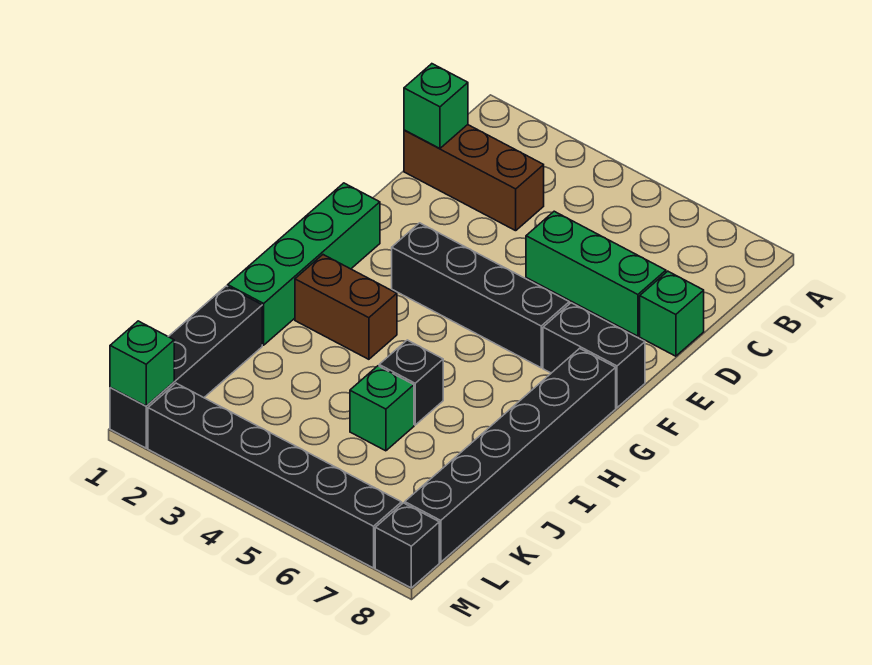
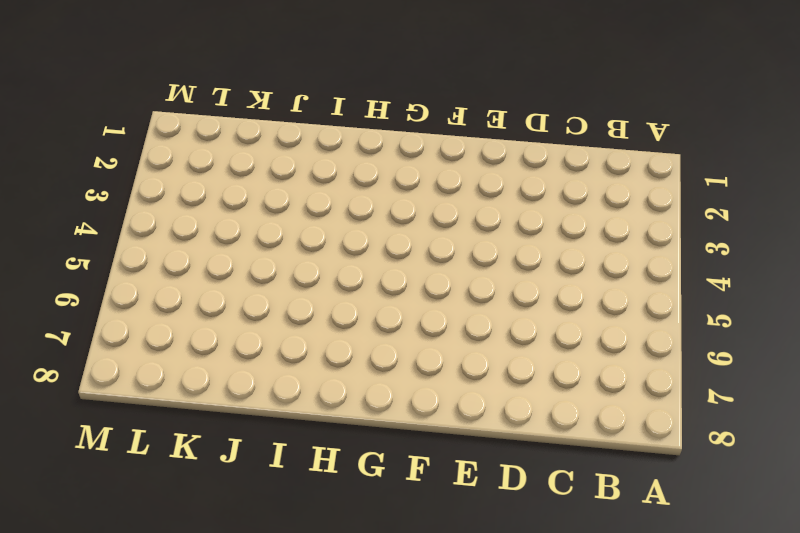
none -> brown 1x3 brick [404,125,544,231]
none -> green 1x3 brick [526,211,666,336]
none -> green 1x1 brick [640,271,704,356]

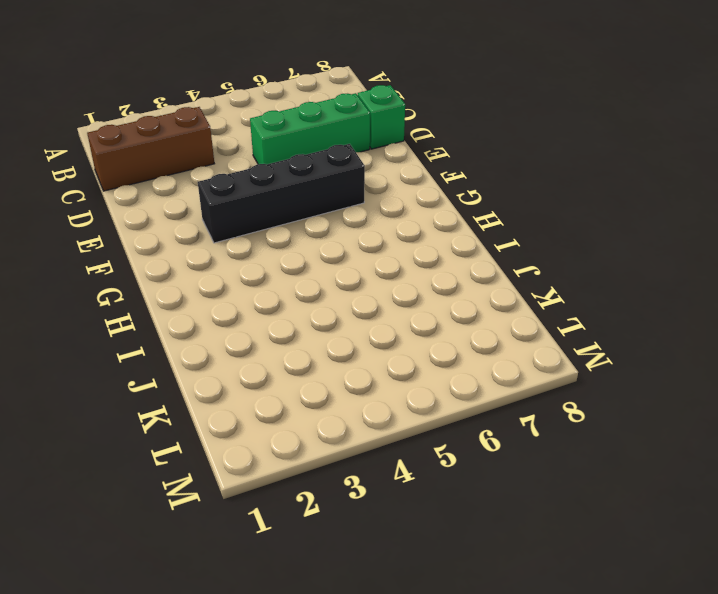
none -> green 1x4 brick [228,183,380,345]
none -> black 1x2 brick [543,303,645,408]
none -> black 1x6 brick [405,348,616,562]

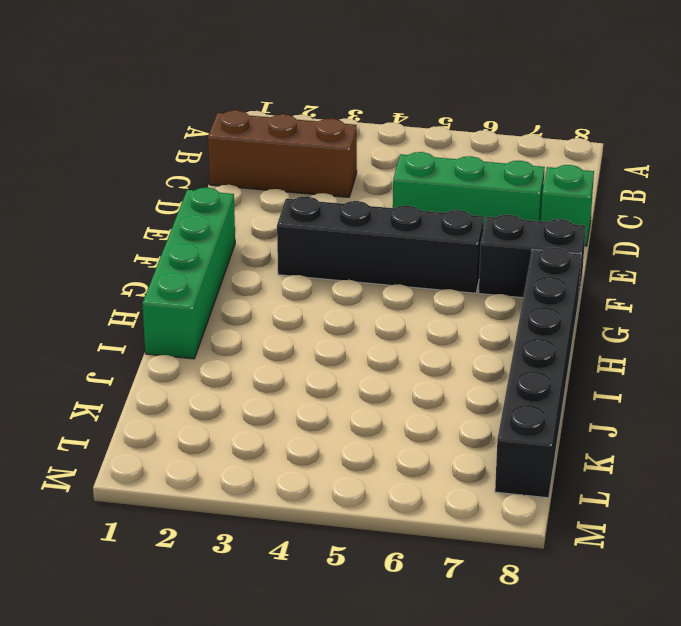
none -> brown 1x2 brick [295,255,397,359]
none -> black 1x1 brick [379,340,443,425]
none -> black 1x4 brick [110,286,262,448]

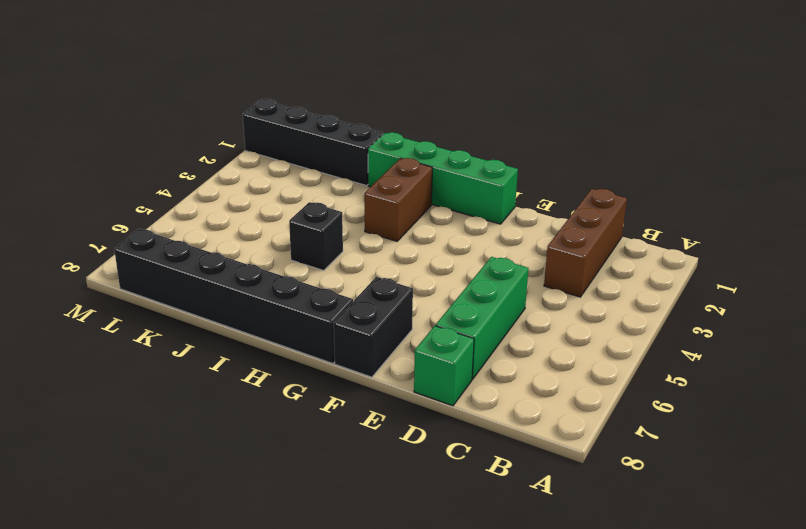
none -> black 1x4 brick [392,223,569,368]
none -> green 1x1 brick [350,366,414,451]
none -> black 1x6 brick [148,383,402,568]

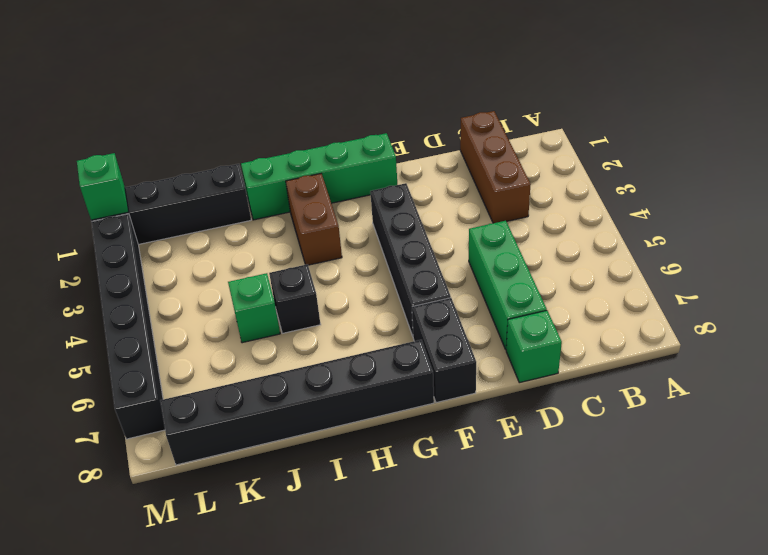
none -> black 1x1 brick [375,503,439,588]
none -> green 1x1 brick [404,64,468,148]

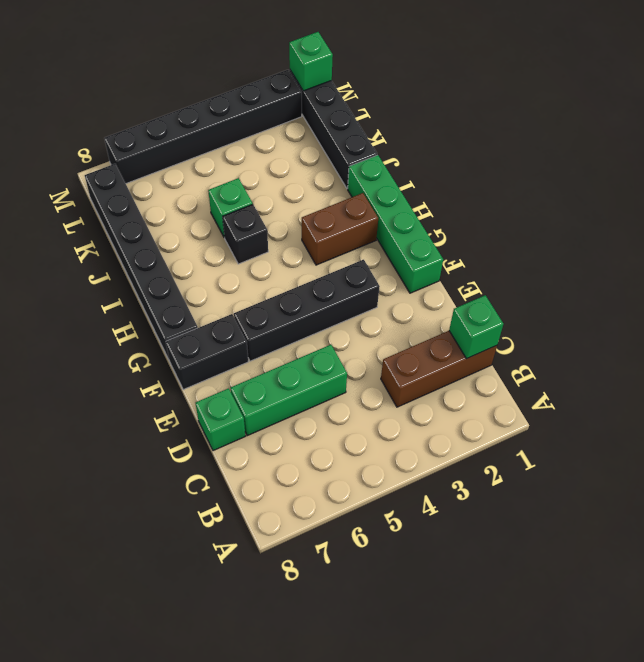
none -> black 1x1 brick [375,503,439,588]

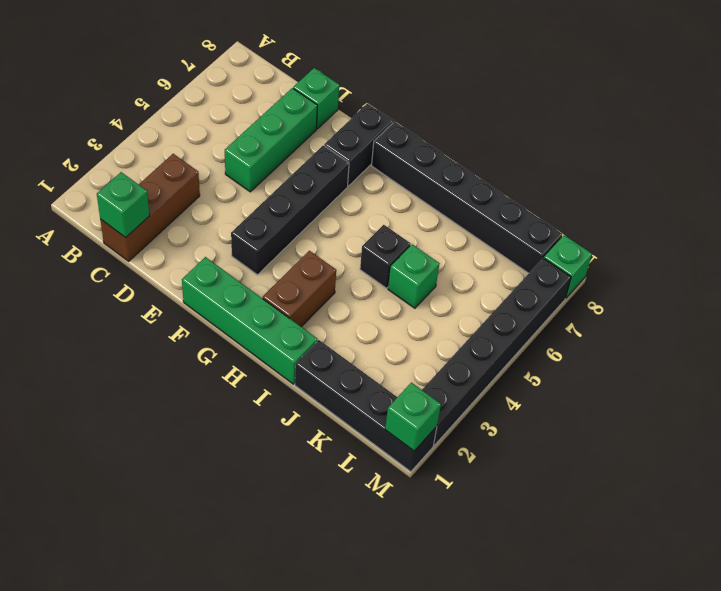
green 1x1 brick [544,235,592,299] -> black 1x1 brick [375,503,439,588]

